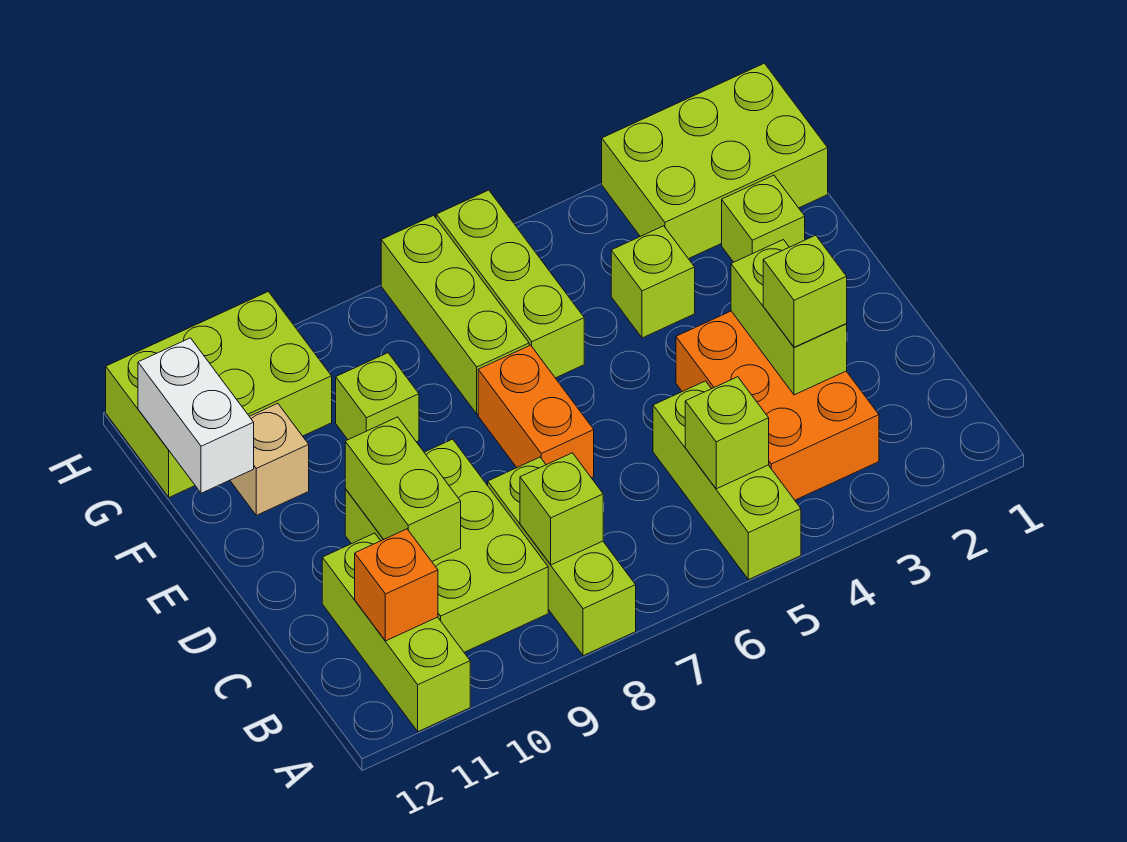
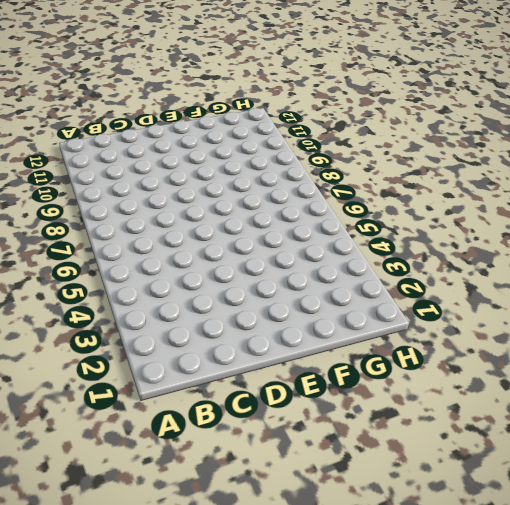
none -> lime 1x3 brick [653,381,801,580]
none -> lime 1x3 brick [488,457,636,656]
none -> lime 1x3 brick [322,533,470,732]

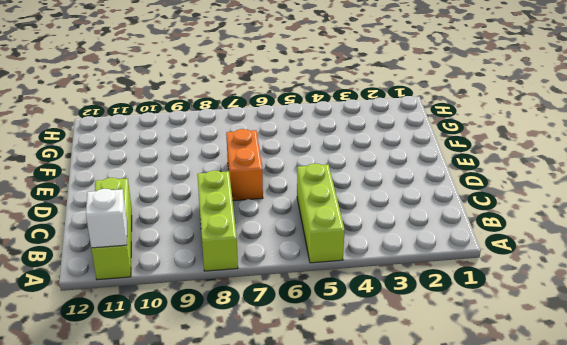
white 1x1 brick [86,189,127,248] -> none
none -> orange 2x3 brick [676,311,879,500]
none -> lime 2x3 brick [345,439,548,652]
none -> lime 1x1 brick [722,175,805,262]

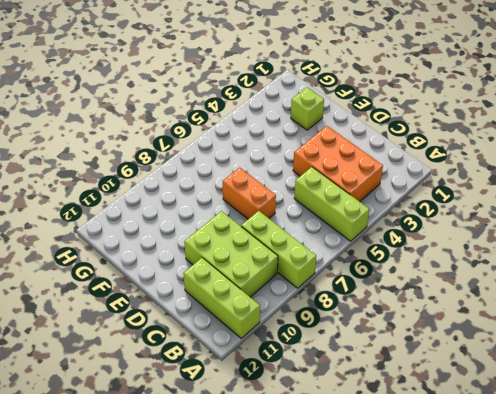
none -> lime 1x1 brick [611,226,695,338]
none -> lime 1x3 brick [436,190,584,378]
none -> lime 1x3 brick [381,215,529,414]

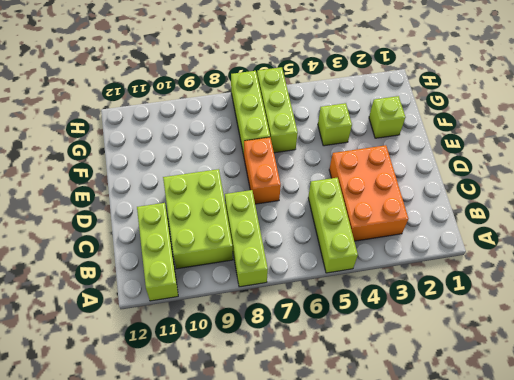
none -> lime 1x1 brick [336,353,419,442]
none -> tan 1x1 brick [230,403,309,515]
none -> lime 2x3 brick [602,63,828,259]

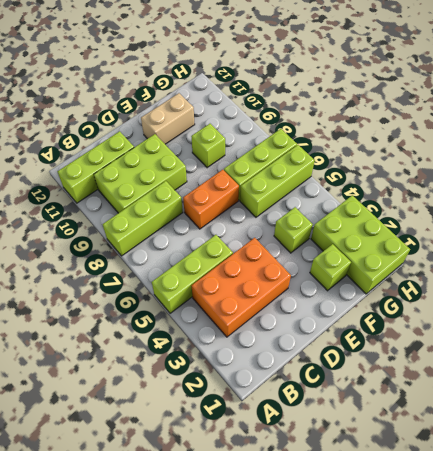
tan 1x2 brick [141,93,195,144] -> tan 1x1 brick [230,403,309,515]
none -> lime 2x3 brick [106,292,332,497]
none -> lime 1x1 brick [685,377,769,489]
none -> lime 1x1 brick [520,453,603,565]

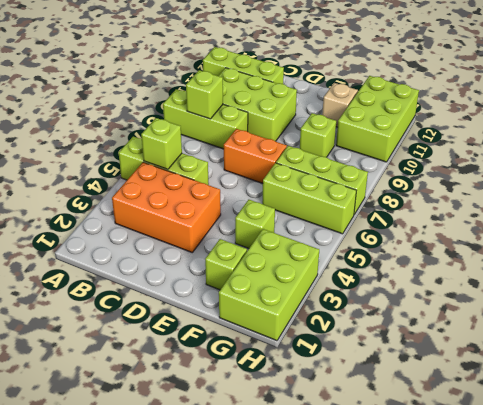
none -> orange 1x1 brick [355,529,438,641]
none -> lime 1x2 brick [731,240,847,395]
none -> lime 1x2 brick [345,417,461,561]

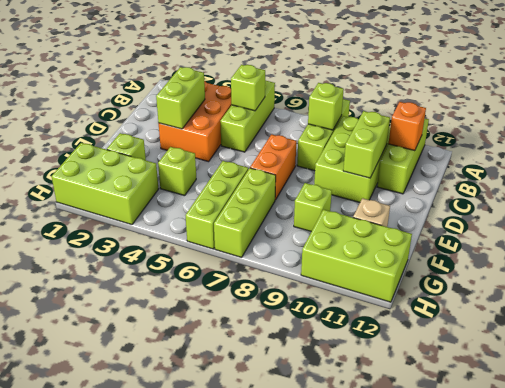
none -> white 1x2 brick [138,338,254,493]
none -> lime 1x1 brick [763,235,847,348]

